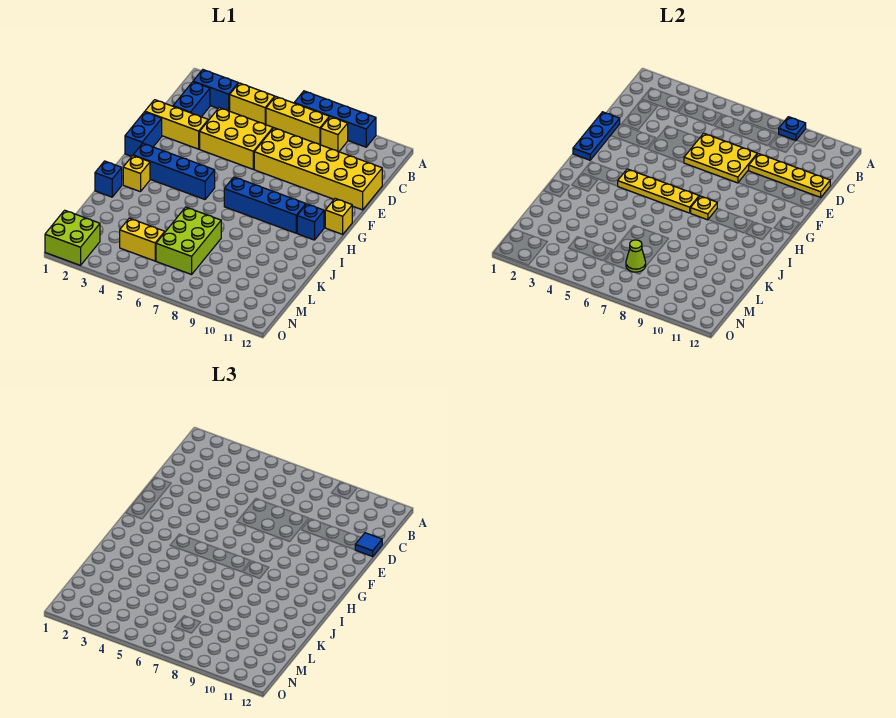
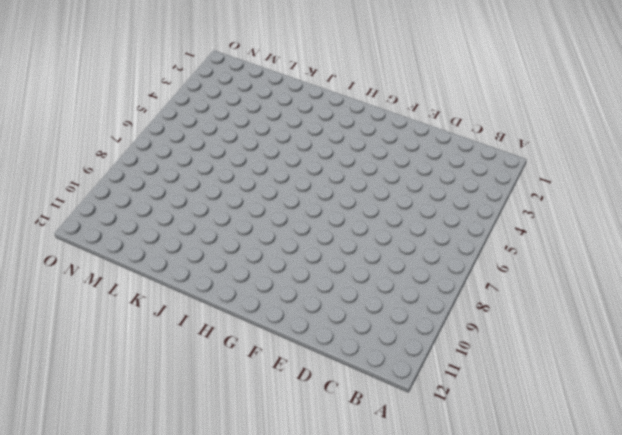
none -> blue 1x4 brick [295,91,376,147]
none -> blue 1x2 brick [193,70,238,111]
none -> yellow 1x2 brick [230,83,275,125]

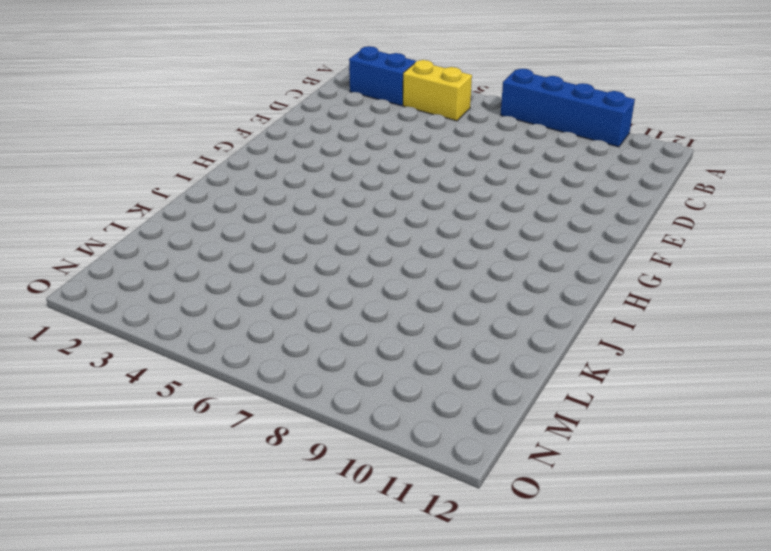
none -> yellow 1x3 brick [266,97,329,145]
none -> yellow 1x1 brick [321,117,348,152]
none -> blue 1x2 brick [173,82,210,117]

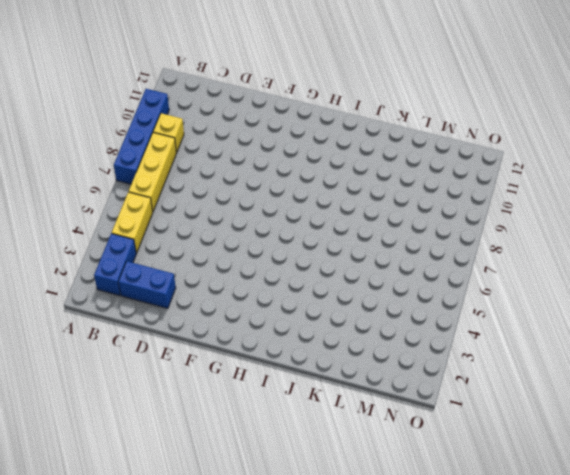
none -> yellow 2x3 brick [200,108,273,169]
none -> yellow 2x6 brick [254,128,382,210]
none -> yellow 1x3 brick [145,100,208,149]

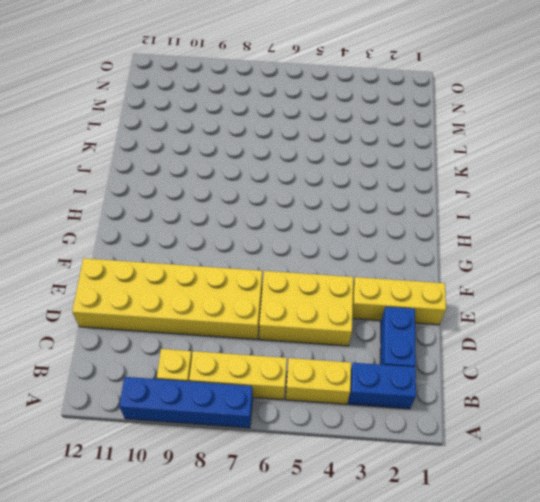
none -> blue 1x2 brick [125,112,162,156]
none -> yellow 1x1 brick [325,198,352,234]
none -> blue 1x4 brick [133,143,215,199]

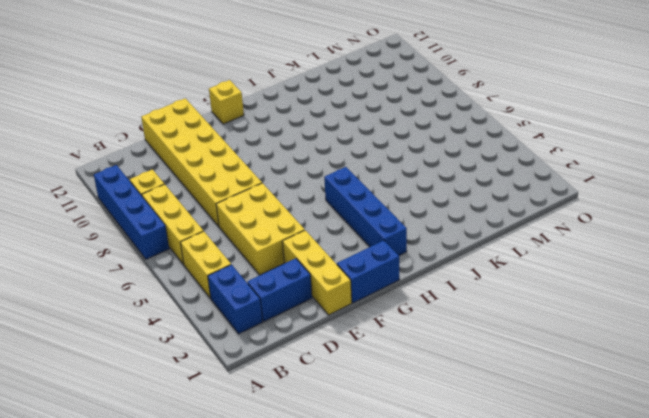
none -> blue 1x4 brick [224,177,306,233]
none -> blue 1x1 brick [297,204,324,240]
none -> yellow 1x1 brick [123,156,150,192]

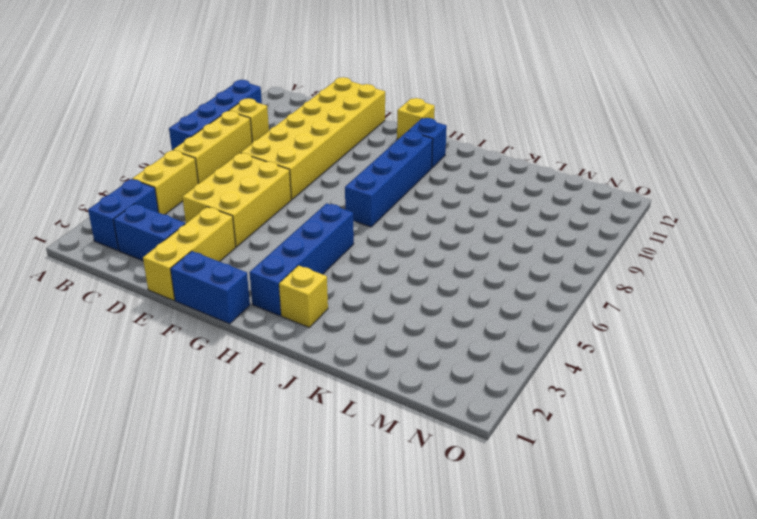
none -> blue 1x1 brick [95,161,122,197]
none -> lime 2x3 brick [156,207,221,275]
none -> yellow 1x2 brick [120,218,165,261]

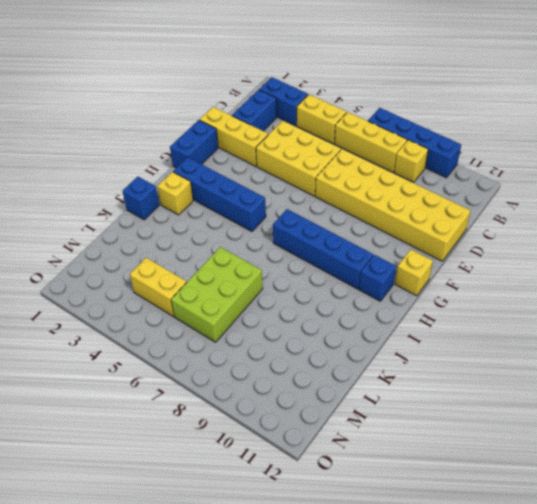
none -> lime 2x2 brick [45,210,100,265]
none -> blue 1x1 plate [779,117,806,140]
none -> yellow 2x3 plate [684,133,757,183]

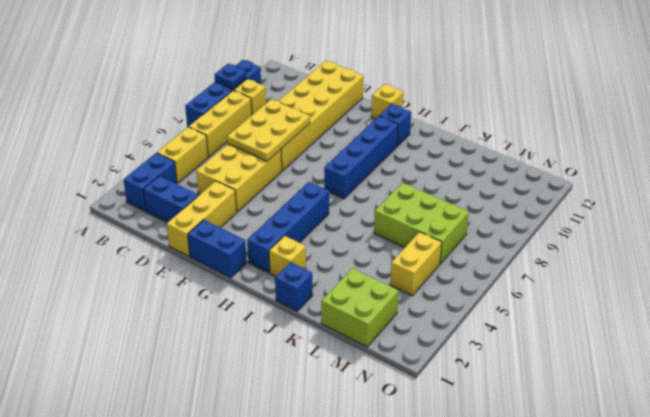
lime 2x2 brick [321,268,398,347] -> lime 2x2 brick moved to [45,210,100,265]
none -> yellow 1x4 plate [749,154,830,197]
none -> blue 1x3 plate [573,112,620,160]
none -> yellow 1x4 plate [618,169,699,213]

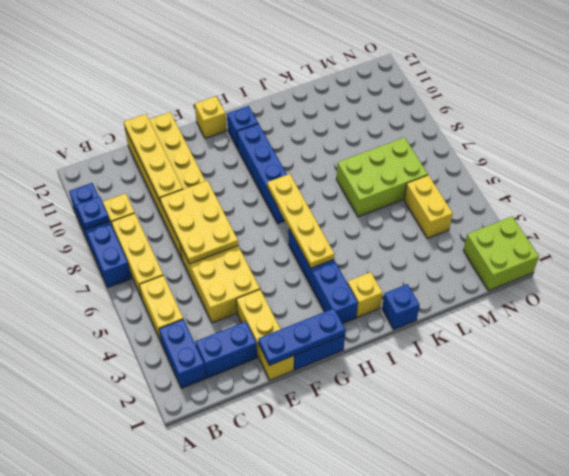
none -> yellow 1x1 plate [691,196,717,220]
none -> lime 1x1 cone [626,240,646,272]
none -> blue 1x1 tile [355,533,382,557]

